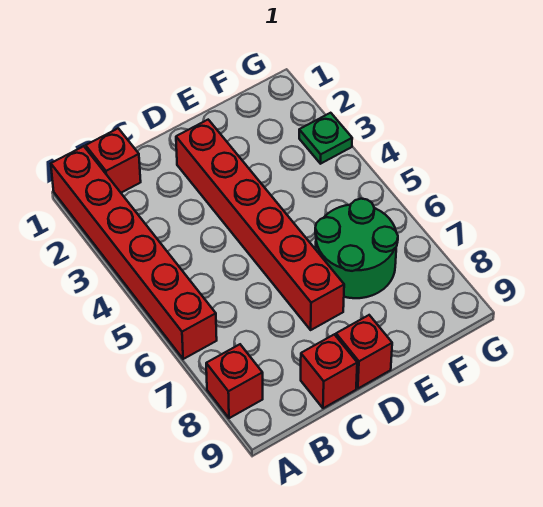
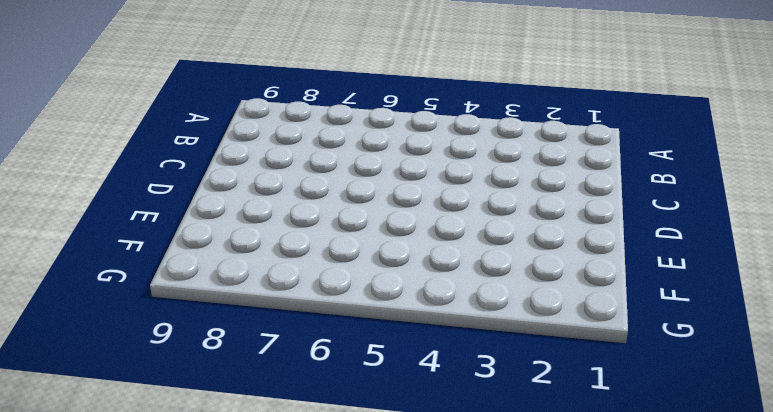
none -> red 1x6 brick [51,146,217,359]
none -> red 1x1 brick [206,344,263,418]

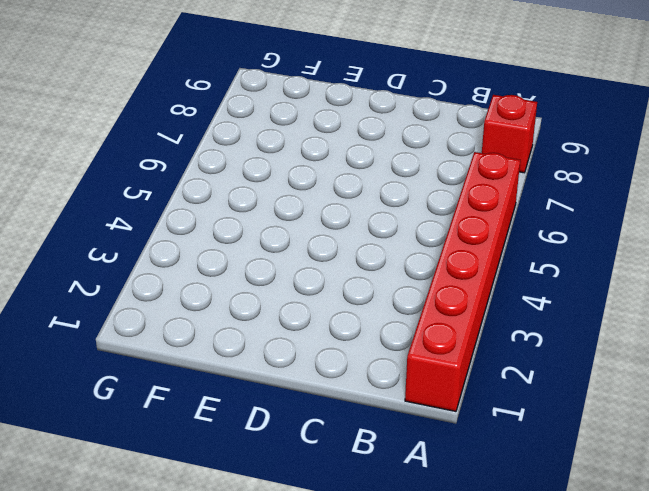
none -> red 1x1 brick [86,128,141,193]
none -> red 1x1 brick [301,334,357,408]

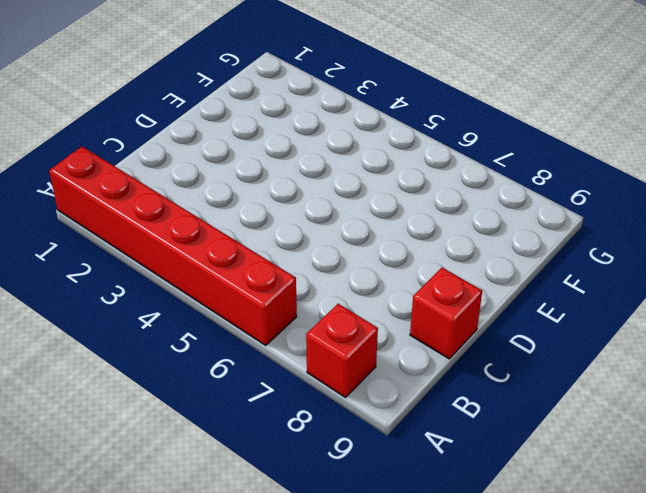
none -> red 1x1 brick [86,128,141,193]
none -> red 1x6 brick [176,120,344,330]

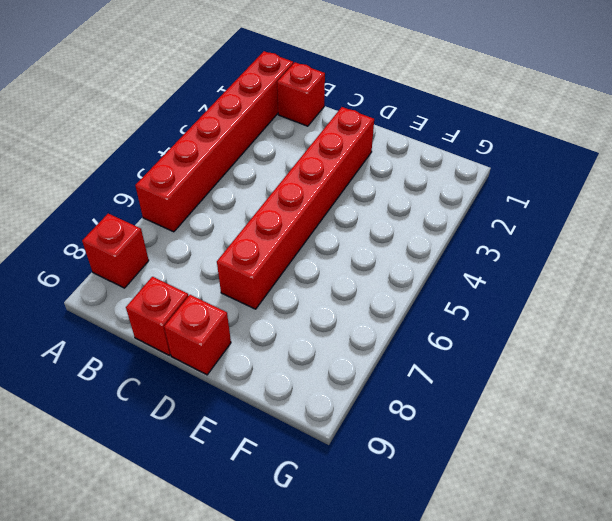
none -> green 2x2 round brick [315,199,398,298]
none -> green 1x1 plate [299,113,352,164]

